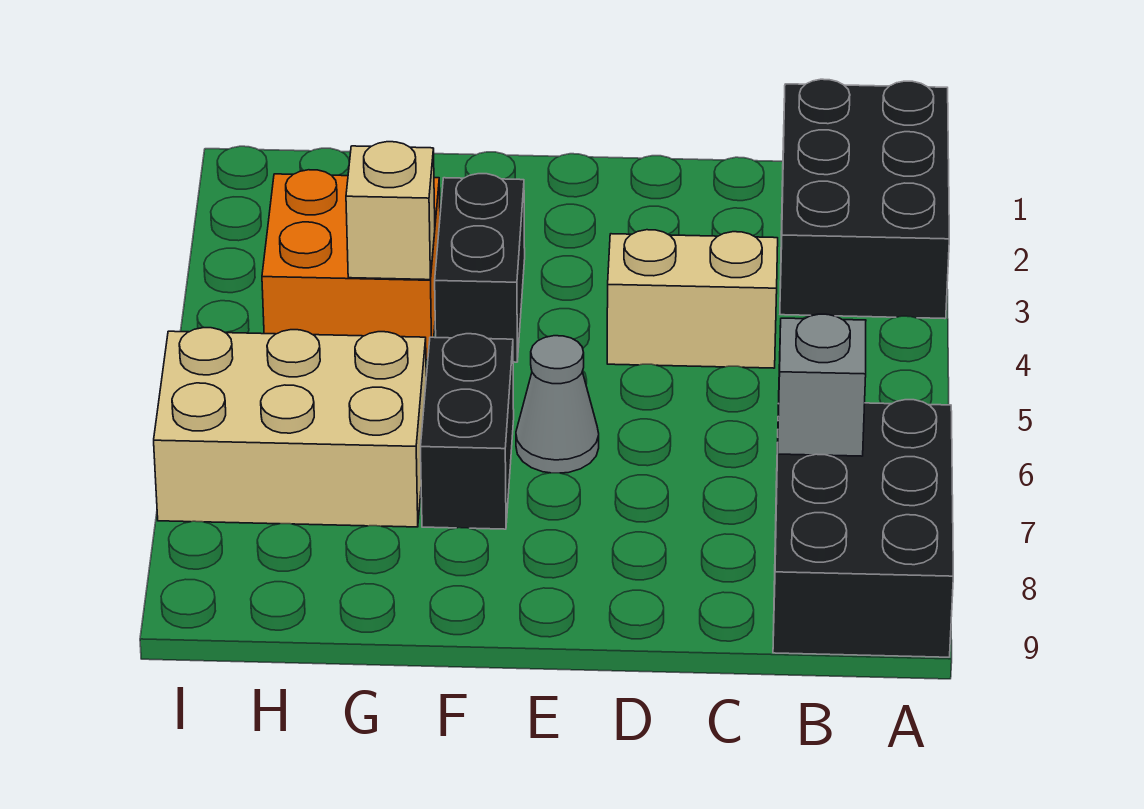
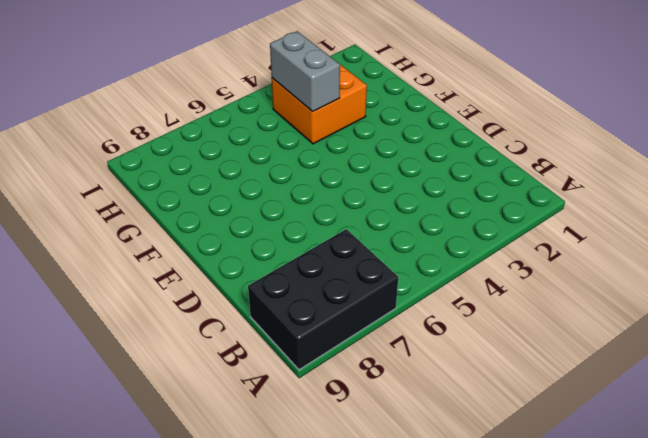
grey 1x2 brick [270,31,340,112] -> tan 1x1 brick [346,142,435,280]
none -> black 2x3 brick [780,79,949,319]
none -> tan 1x2 brick [607,230,778,368]

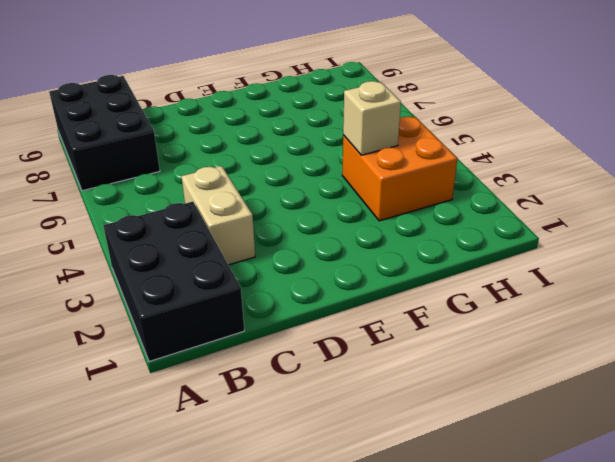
tan 1x2 brick [182,166,255,265] -> tan 1x2 brick turned to [607,230,778,368]
none -> grey 1x1 cone [516,336,599,473]
none -> black 1x2 brick [435,174,525,362]

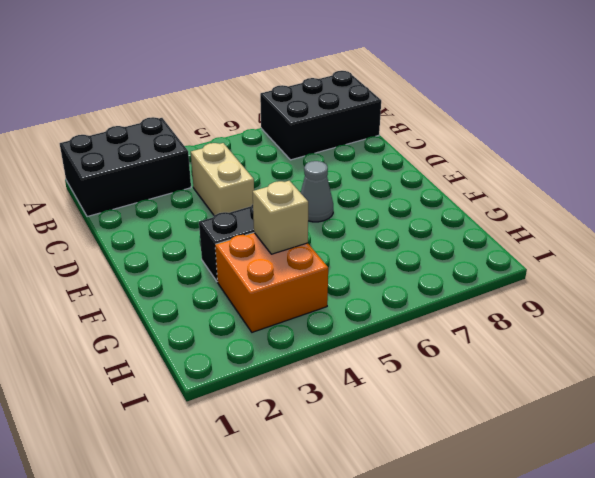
none -> black 1x2 brick [421,334,514,529]
none -> tan 2x3 brick [154,328,426,527]

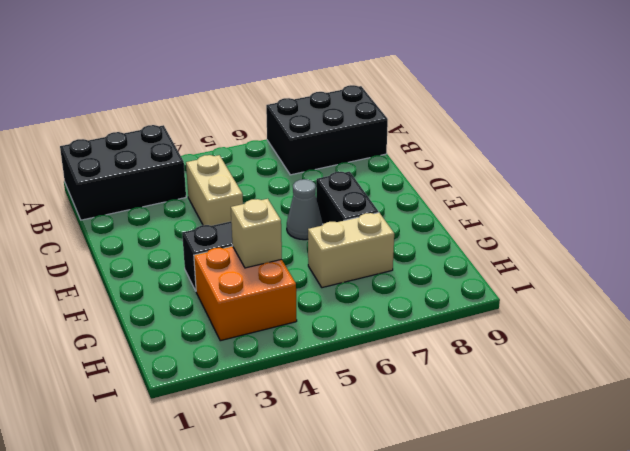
black 1x2 brick [316,172,379,224] -> black 1x2 brick turned to [421,334,514,529]
tan 1x2 brick [308,213,394,288] -> tan 2x3 brick [154,328,426,527]
none -> grey 1x1 brick [778,314,866,456]

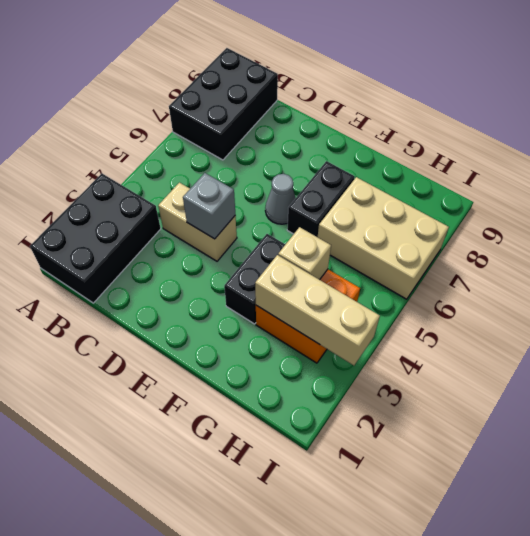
grey 1x1 brick [183,173,235,239] -> grey 1x1 brick moved to [778,314,866,456]
tan 1x3 brick [255,255,380,366] -> none

